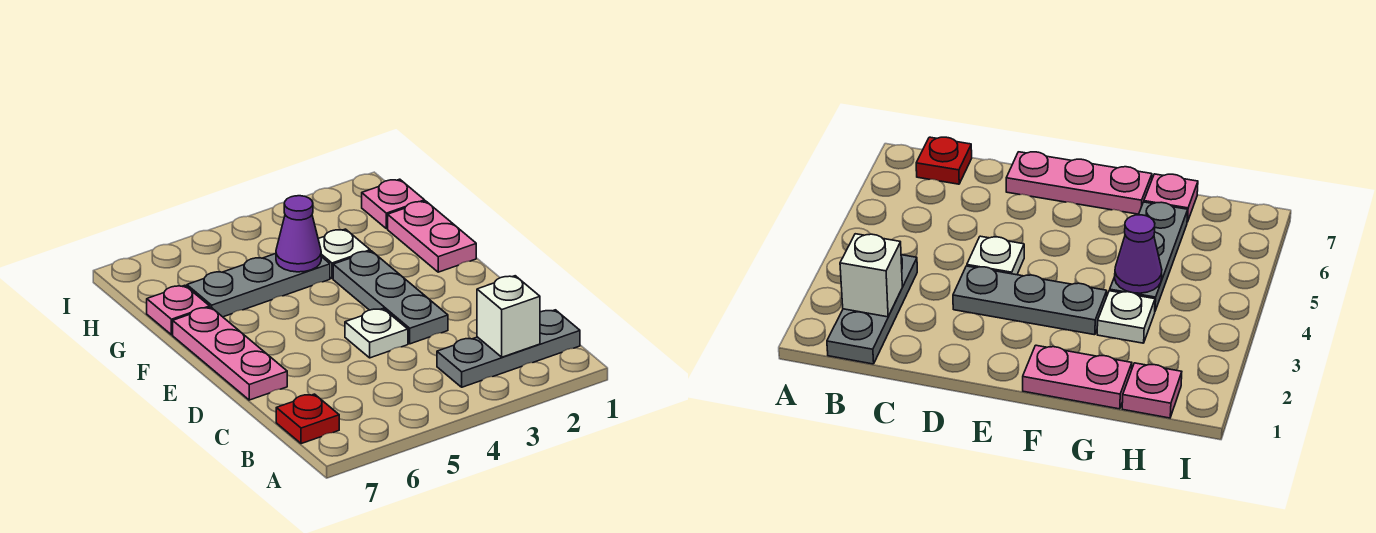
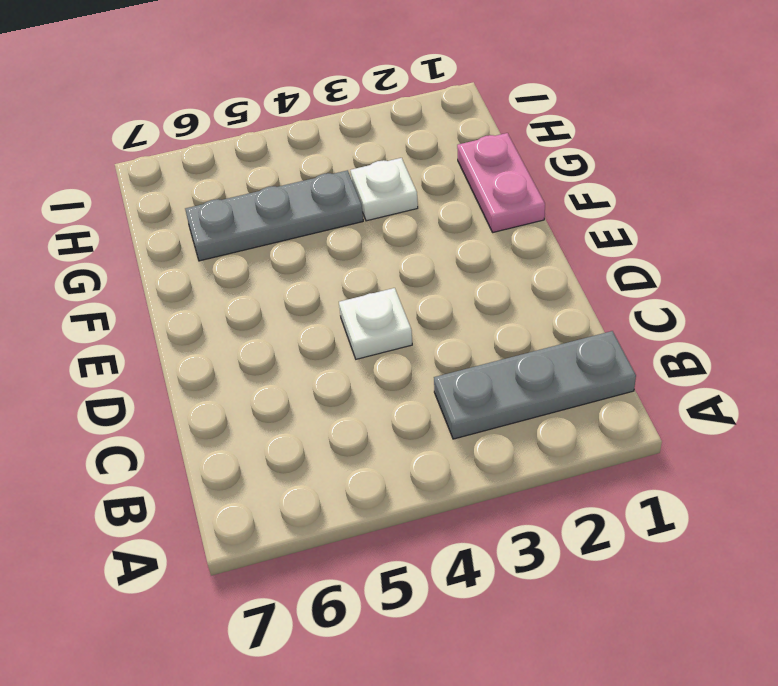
none -> red 1x1 plate [276,394,339,444]
none -> grey 1x3 plate [333,251,448,344]
none -> pink 1x3 plate [173,307,287,400]

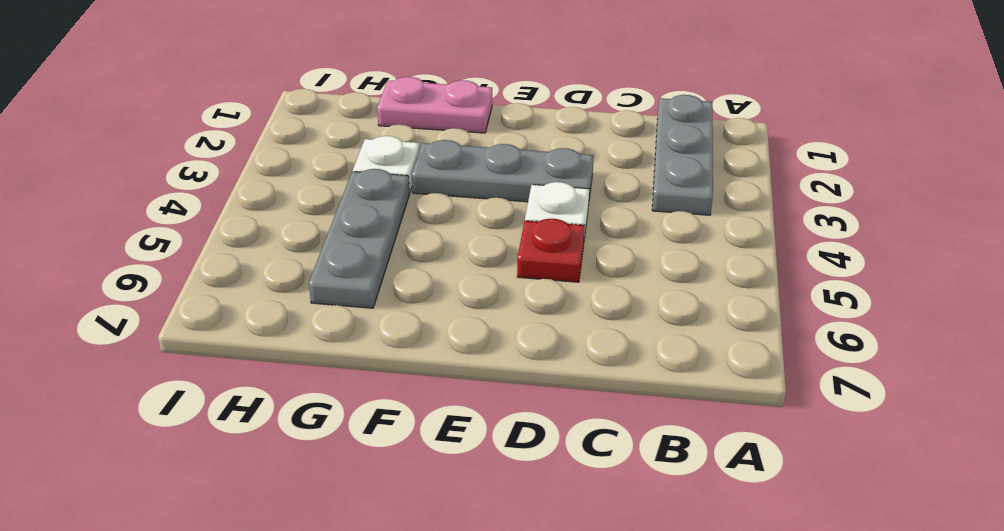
red 1x1 plate [517,219,585,282] -> red 1x1 plate moved to [276,394,339,444]
none -> pink 1x3 plate [173,307,287,400]
none -> pink 1x1 plate [147,285,210,335]
none -> pink 1x1 plate [362,179,425,229]

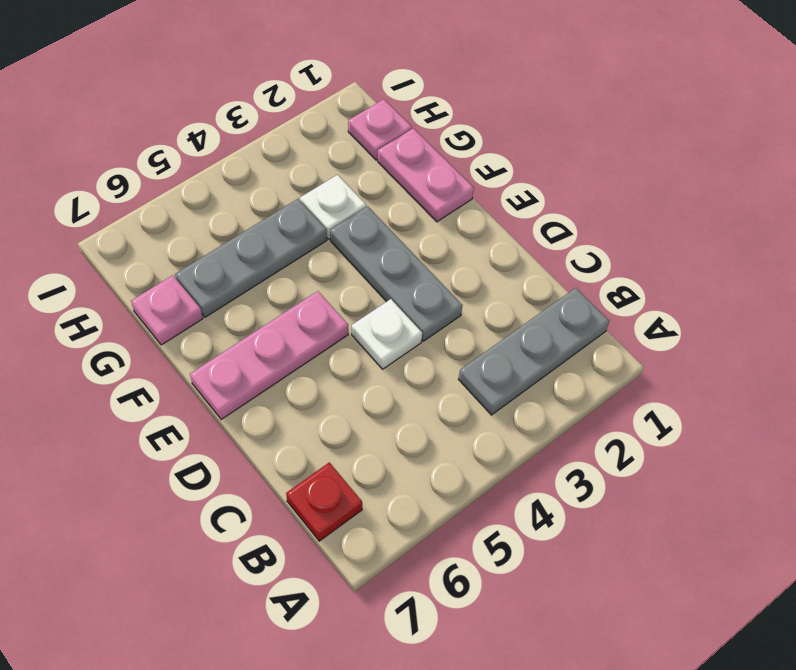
pink 1x3 plate [190,291,348,419] -> pink 1x3 plate turned to [173,307,287,400]
none -> white 1x1 brick [477,276,540,357]
none -> purple 1x1 cone [276,196,321,272]

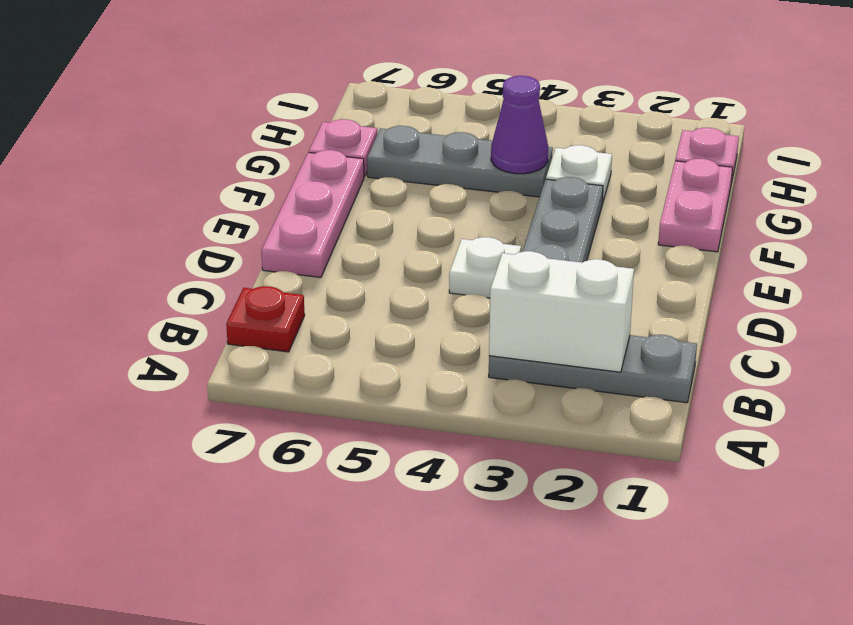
white 1x2 brick [489,251,634,372] -> white 1x1 brick [477,276,540,357]

